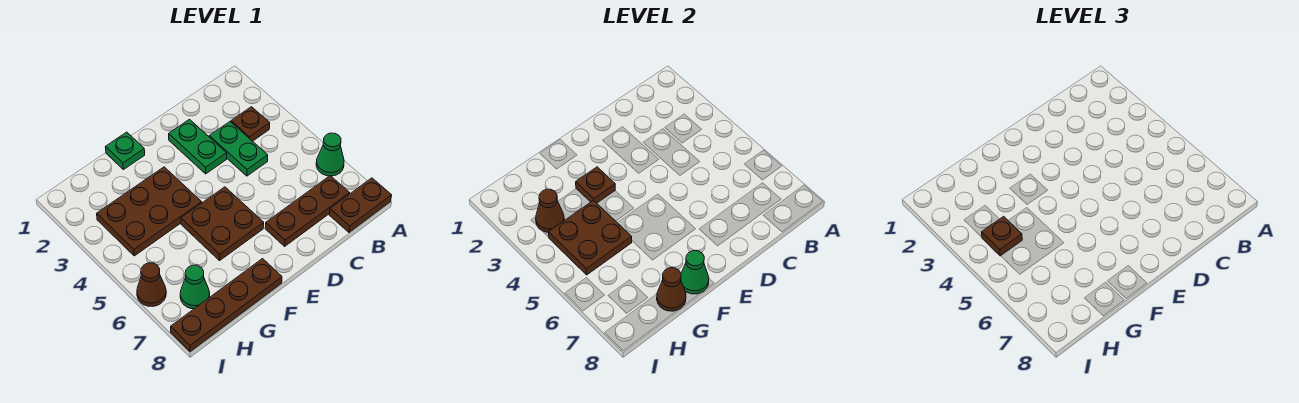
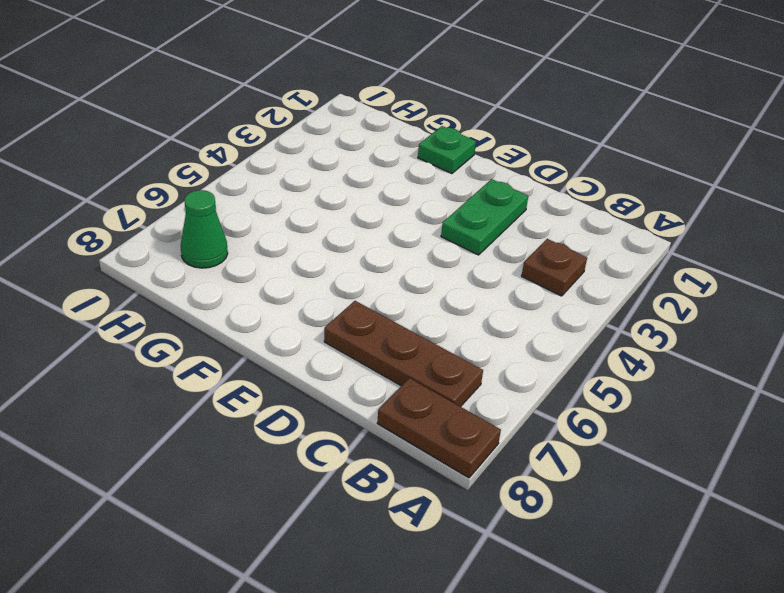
none -> green 1x1 cone [316,133,344,176]
none -> green 1x2 plate [209,122,268,176]
none -> brown 2x2 plate [181,187,264,260]

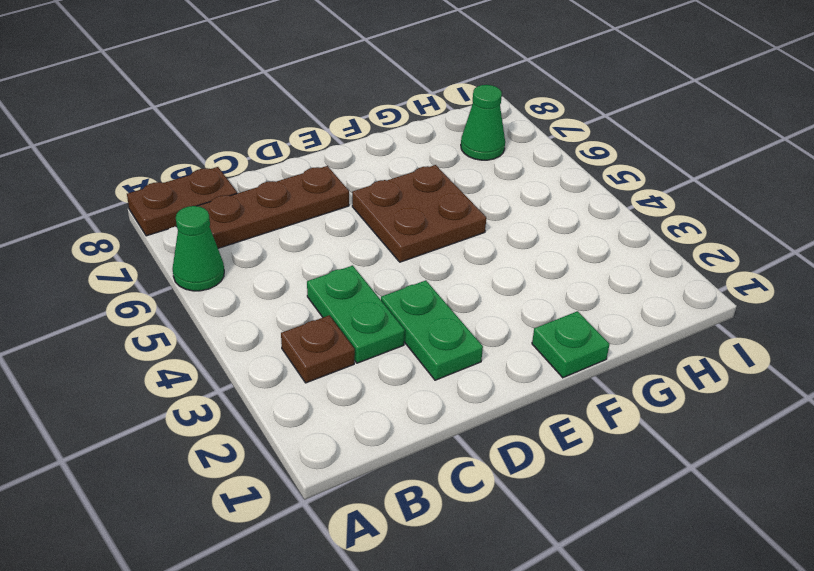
none -> brown 2x3 plate [97,167,202,256]
none -> brown 1x4 plate [171,259,282,351]
none -> brown 1x1 cone [137,263,166,306]

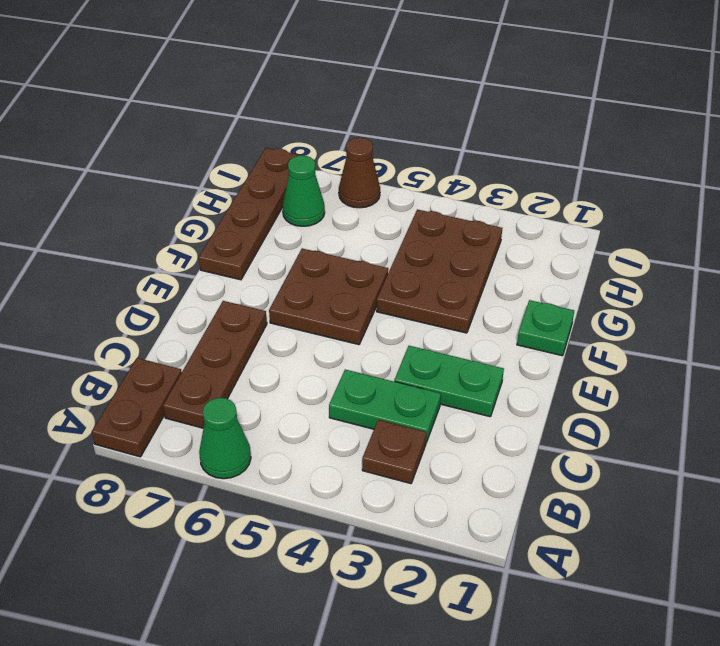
none -> brown 1x1 plate [576,167,615,203]
none -> green 1x1 cone [681,251,709,294]
none -> brown 2x2 plate [549,200,632,275]

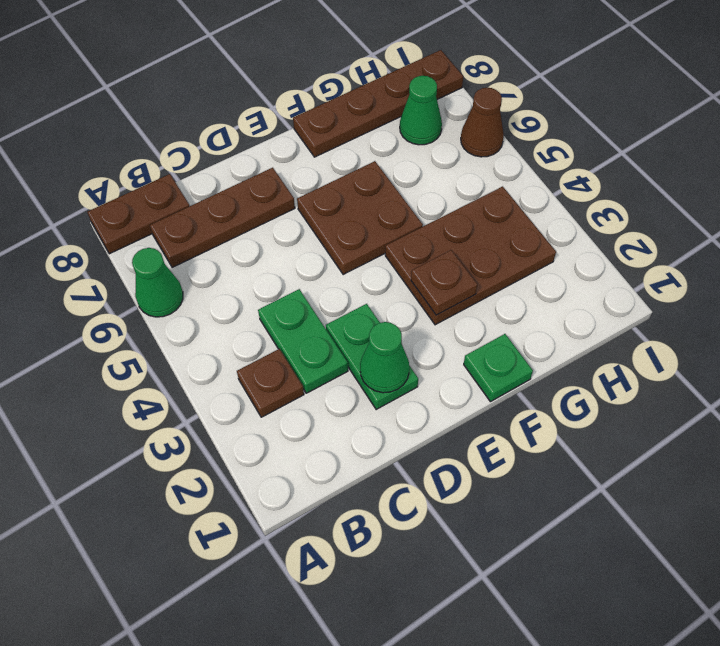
green 1x1 cone [360,322,409,393] -> green 1x1 cone moved to [681,251,709,294]
none -> brown 2x2 plate [549,200,632,275]
none -> brown 1x1 cone [657,268,686,311]
none -> brown 1x1 cone [536,189,564,232]

